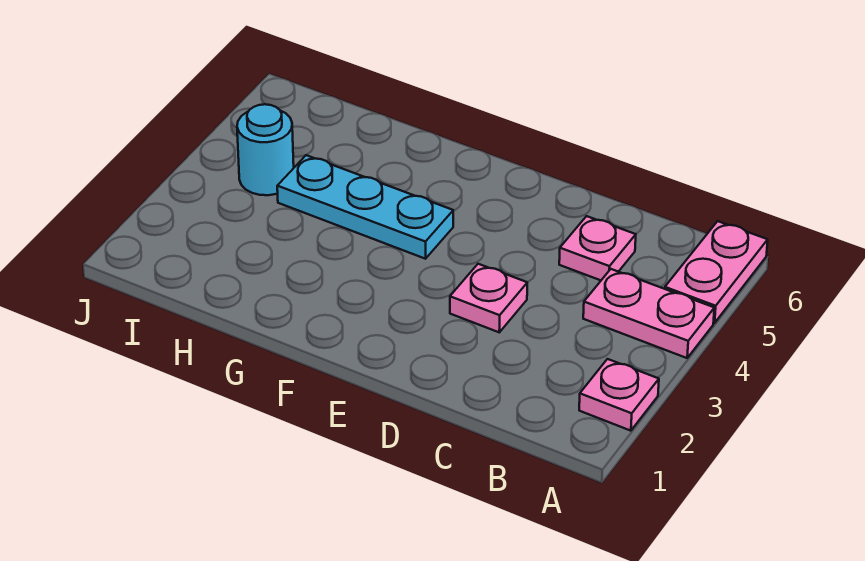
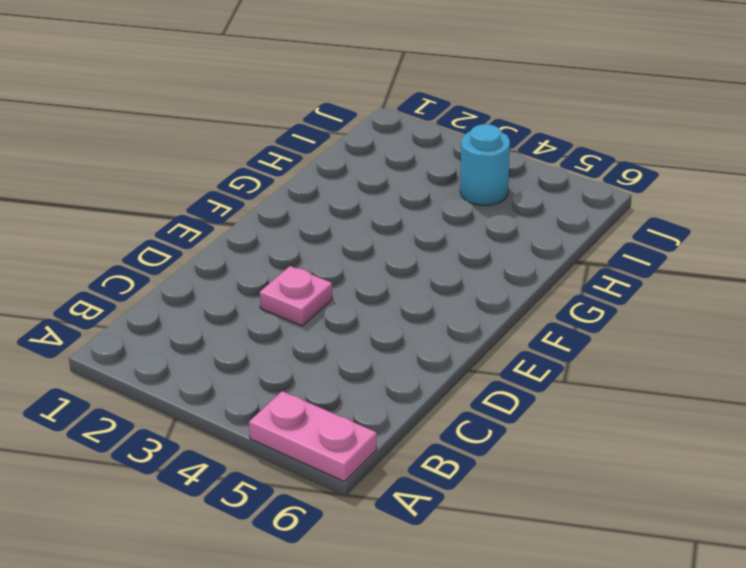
none -> pink 1x1 plate [579,359,659,431]
none -> pink 1x2 plate [583,269,714,358]

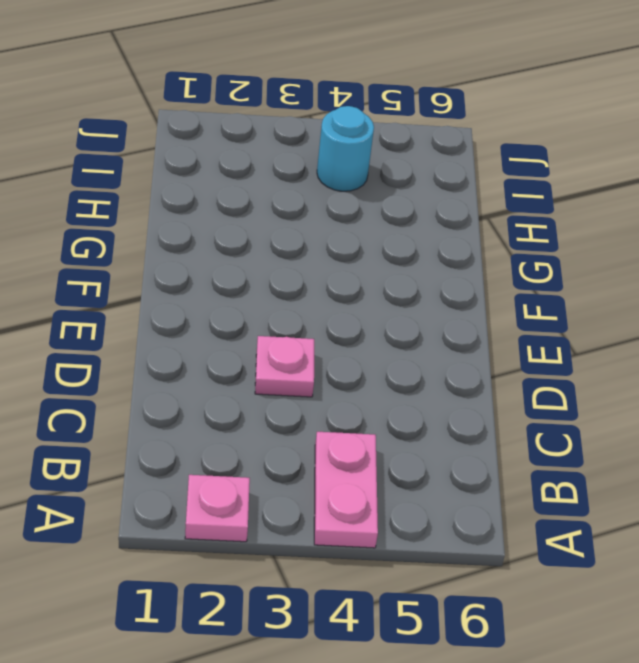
none -> pink 1x2 plate [665,221,768,323]
none -> pink 1x1 plate [559,216,636,280]

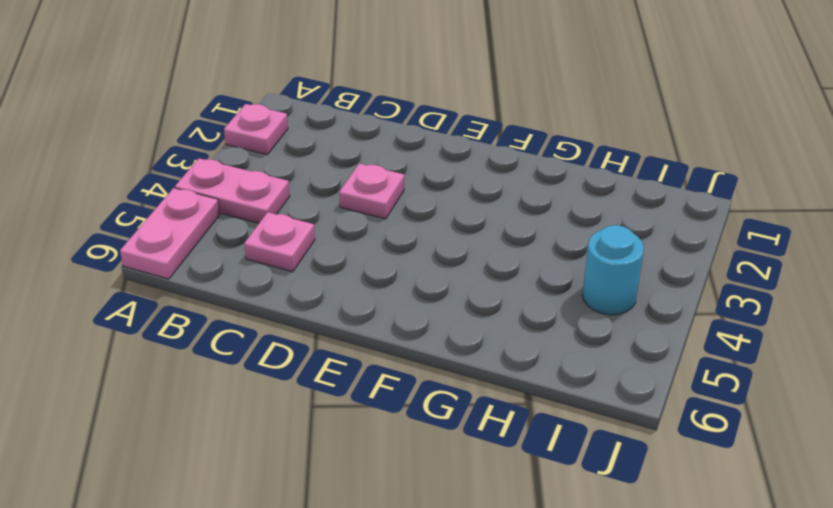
none -> cyan 1x3 plate [277,155,453,259]

